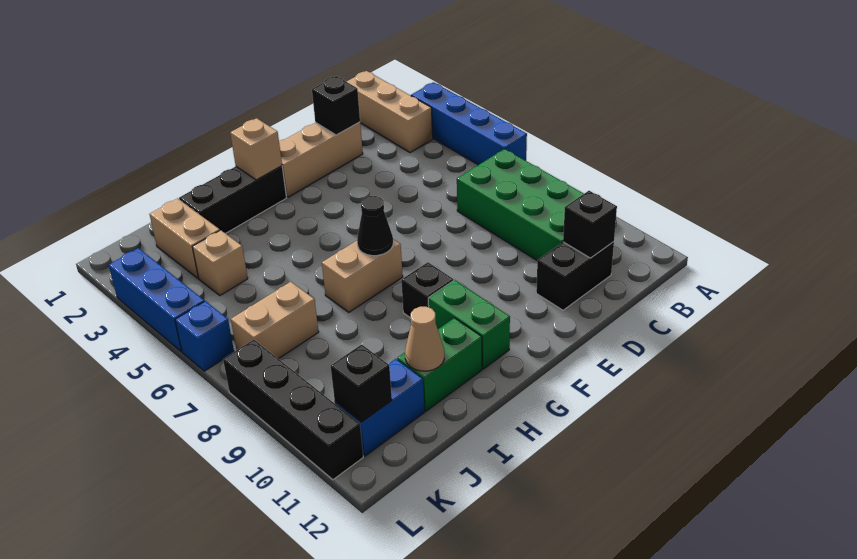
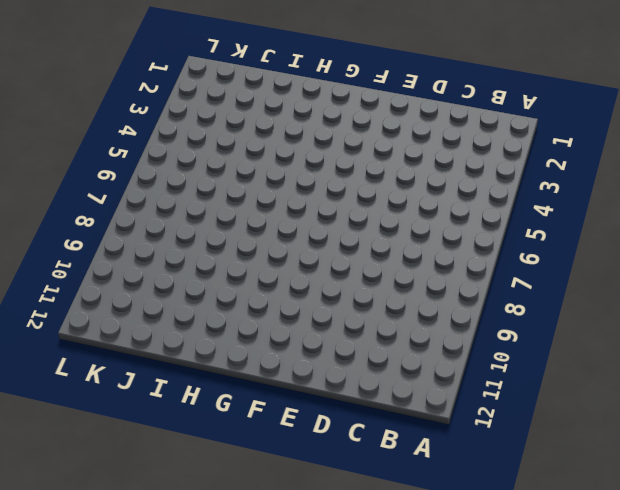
none -> blue 1x4 brick [411,82,527,165]
none -> tan 1x3 brick [346,71,433,152]
none -> green 2x4 brick [457,149,584,260]

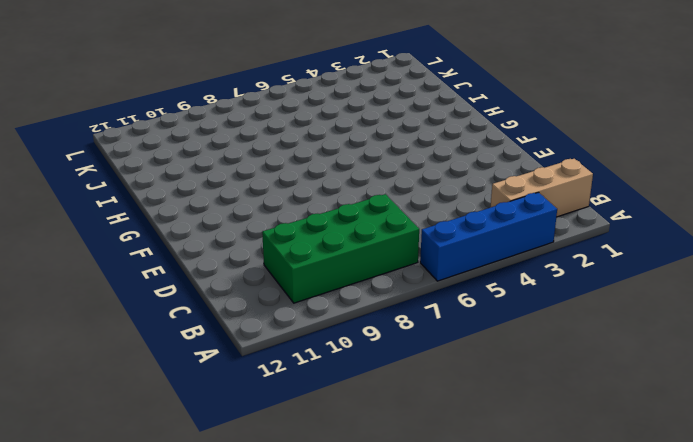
none -> black 1x2 brick [536,242,614,310]
none -> tan 1x3 brick [279,122,363,197]
none -> black 1x3 brick [179,166,286,234]

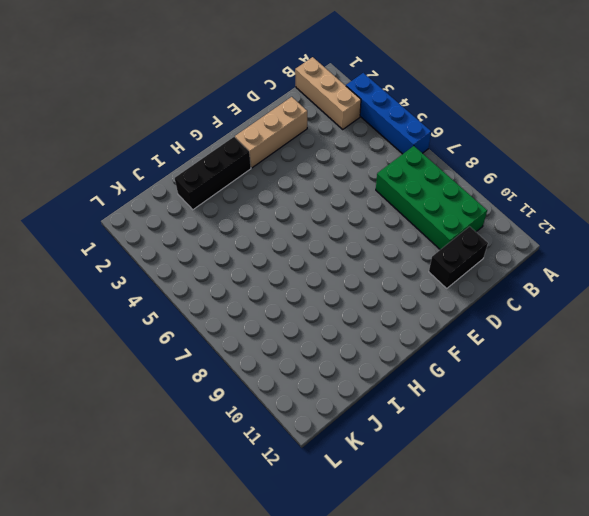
none -> tan 1x2 brick [322,239,403,312]
none -> black 1x1 brick [401,262,454,318]
none -> green 1x2 brick [428,280,510,369]

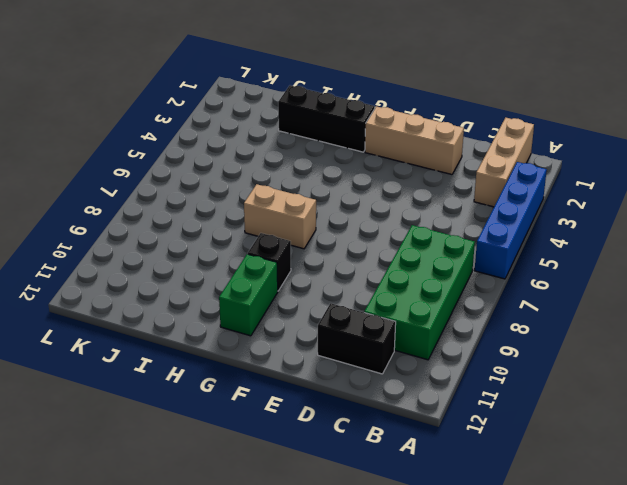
none -> green 1x2 brick [397,318,482,411]
none -> tan 1x2 brick [150,199,220,278]
none -> tan 1x1 brick [192,230,248,296]

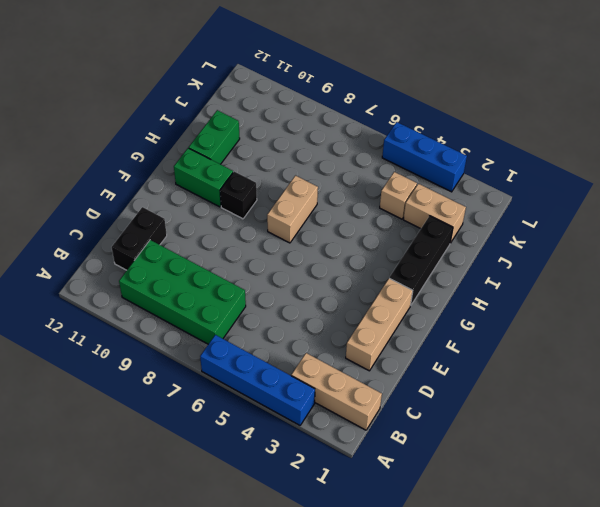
none -> tan 1x2 brick [231,282,319,359]
none -> blue 1x2 brick [335,359,425,456]
none -> blue 1x1 brick [175,301,234,371]

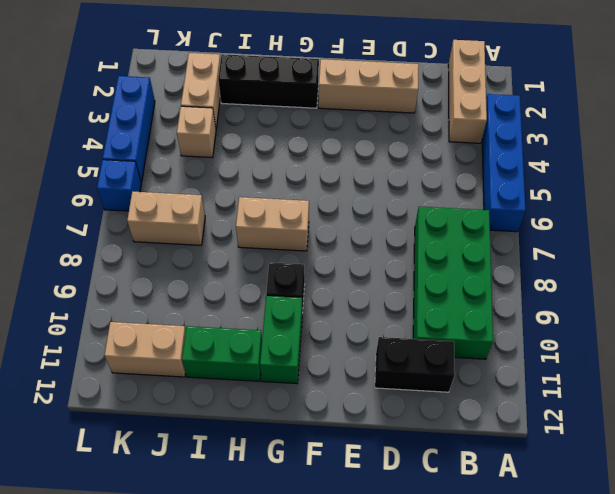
tan 1x2 brick [104,322,186,377] -> blue 1x2 brick [335,359,425,456]
none -> black 1x4 brick [223,340,363,480]
none -> black 1x1 brick [563,191,617,258]
none -> black 1x1 brick [312,76,360,135]

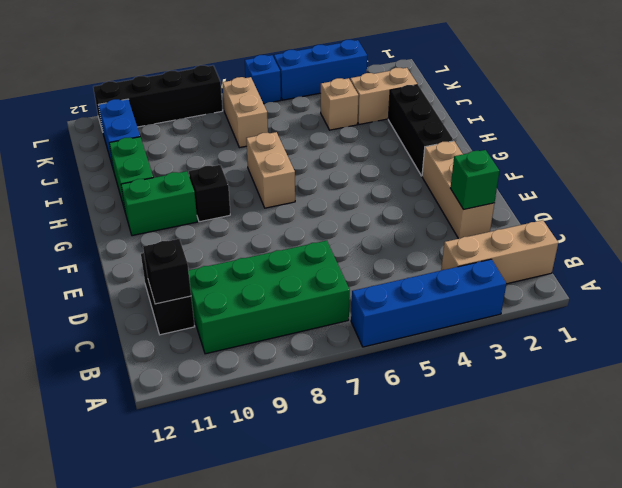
green 1x1 brick [450,150,499,210] -> black 1x1 brick [312,76,360,135]
none -> tan 1x1 brick [230,118,282,180]
none -> black 1x1 cone [357,196,393,256]
none -> tan 1x1 cone [405,307,444,371]

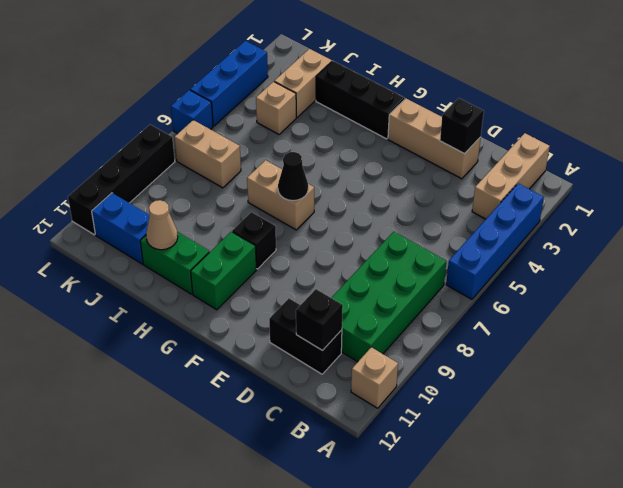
tan 1x1 brick [351,347,398,408] -> tan 1x1 brick moved to [230,118,282,180]
none -> black 1x1 brick [331,345,392,422]

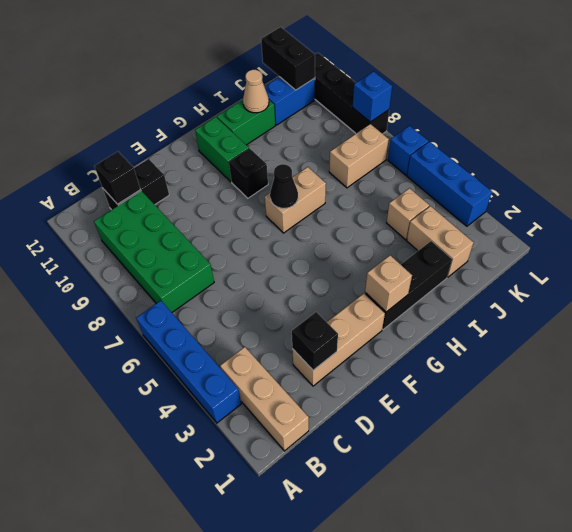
black 1x2 brick [261,27,315,90] -> black 1x1 brick [331,345,392,422]
blue 1x1 brick [353,71,392,122] -> none

